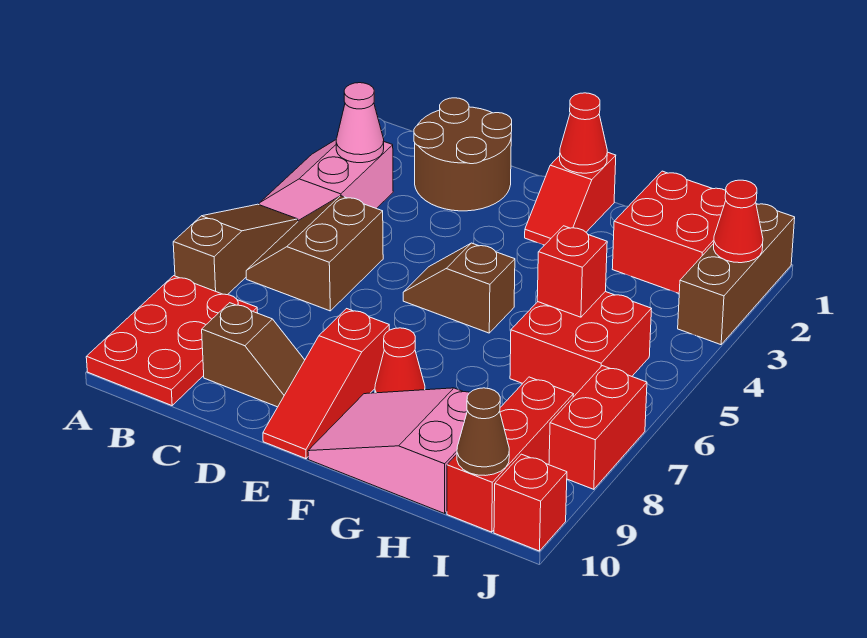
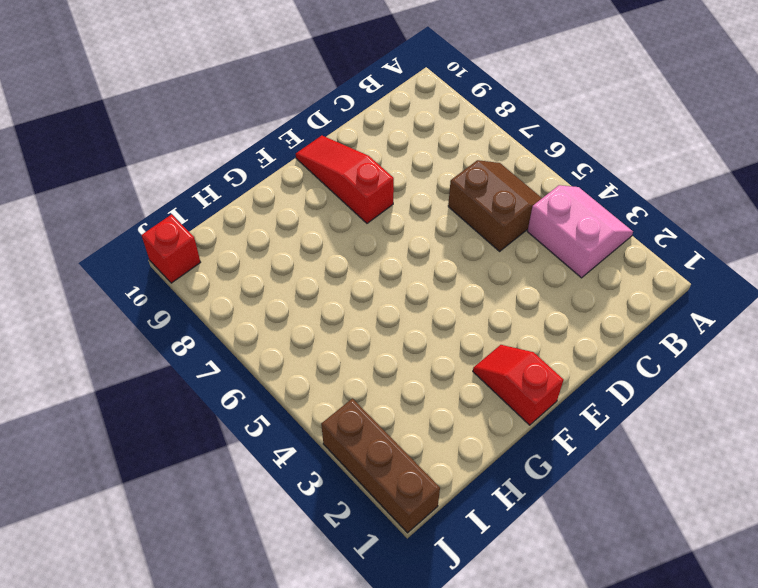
none -> brown 1x3 slope [173,204,298,295]
none -> red 2x3 plate [86,276,258,405]
none -> brown 2x2 round brick [414,98,512,211]

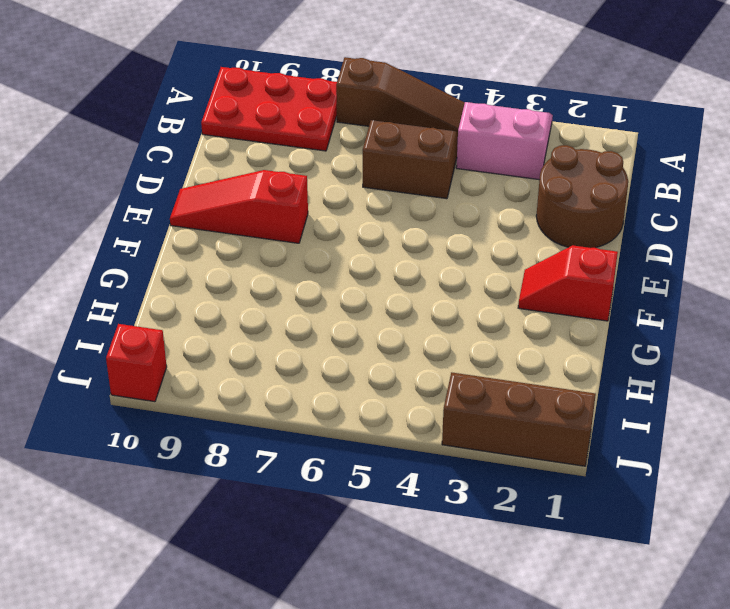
none -> brown 1x2 slope [202,303,305,407]
none -> brown 1x2 slope [403,243,515,333]
none -> red 1x1 cone [375,328,425,393]

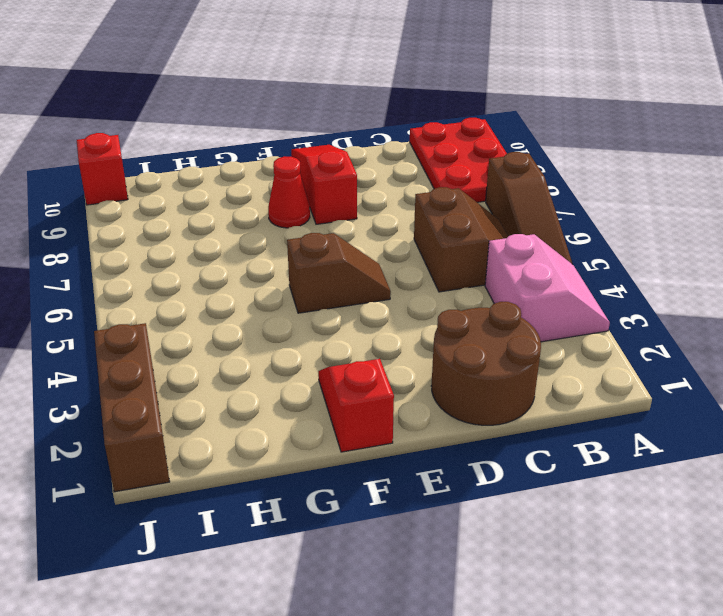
none -> brown 1x2 slope [202,303,305,407]
none -> pink 2x3 slope [308,388,470,513]
none -> red 2x2 brick [612,171,726,293]

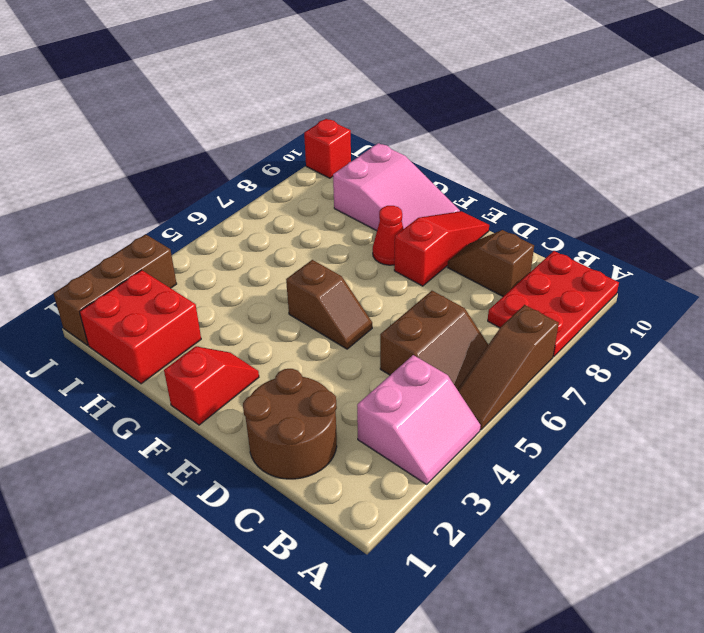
none -> red 2x2 brick [510,291,651,397]
none -> red 1x3 brick [447,377,573,532]
none -> red 1x2 brick [549,366,647,489]

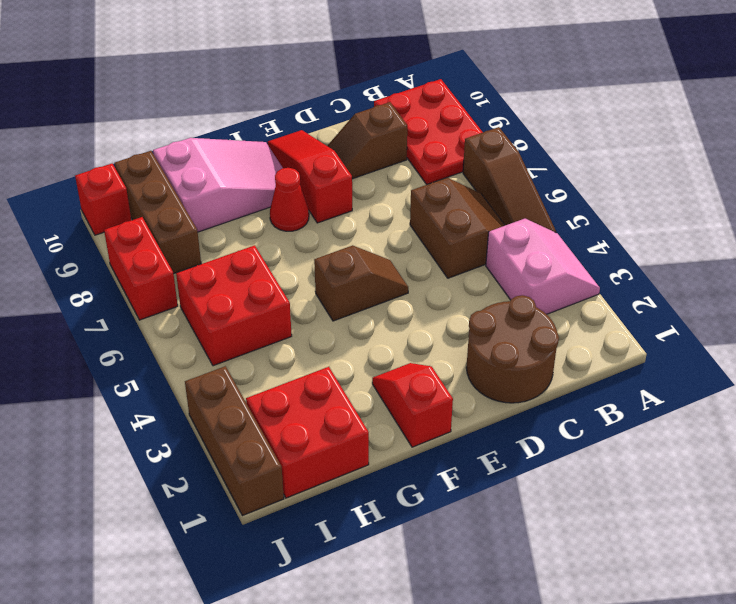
brown 1x3 brick [115,151,201,274] -> red 1x3 brick [447,377,573,532]
none -> pink 1x1 cone [336,83,384,163]
none -> red 1x1 cone [560,93,607,173]
none -> red 1x1 brick [537,226,607,317]

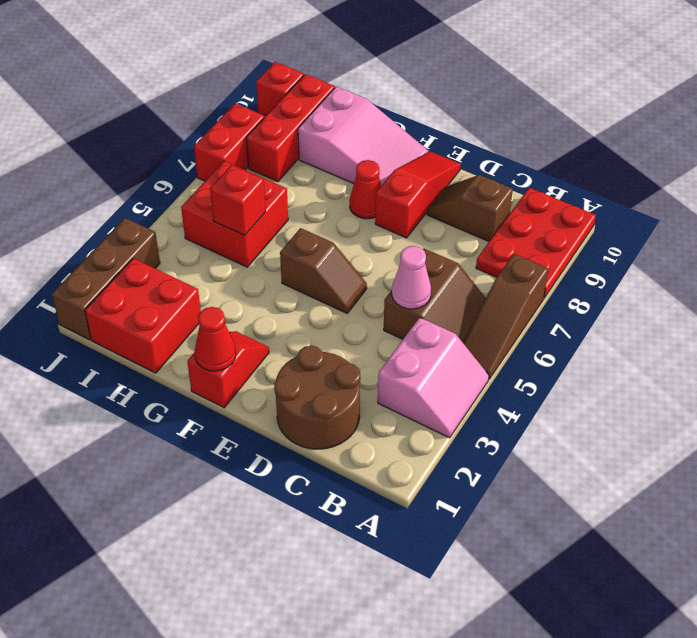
pink 1x1 cone [392,246,431,309] -> pink 1x1 cone moved to [336,83,384,163]
none -> brown 1x1 cone [457,388,509,476]
none -> red 1x1 cone [714,180,763,263]

